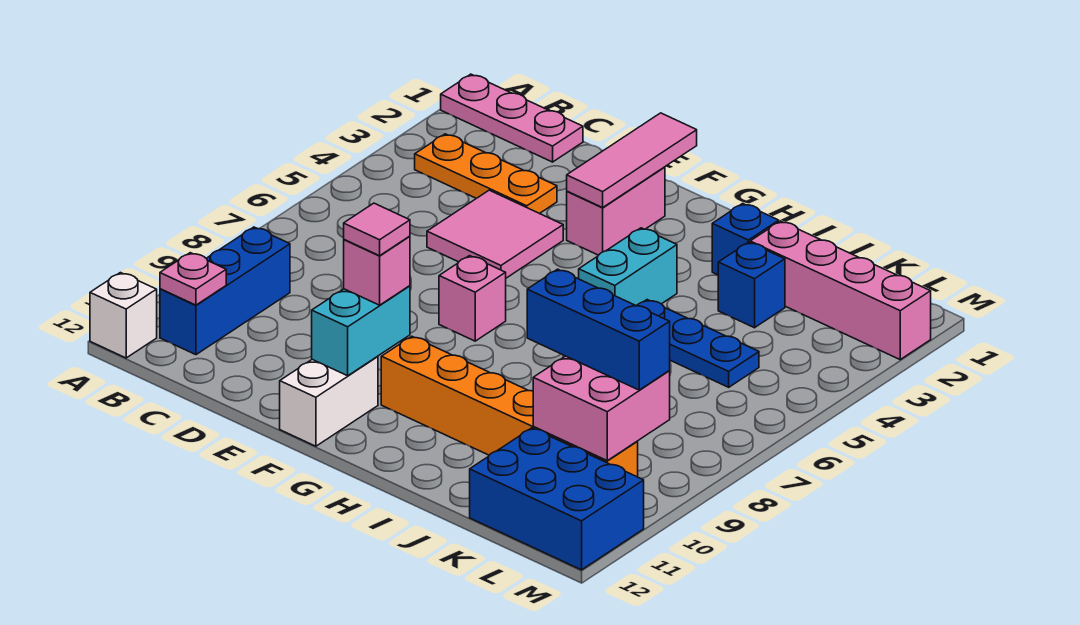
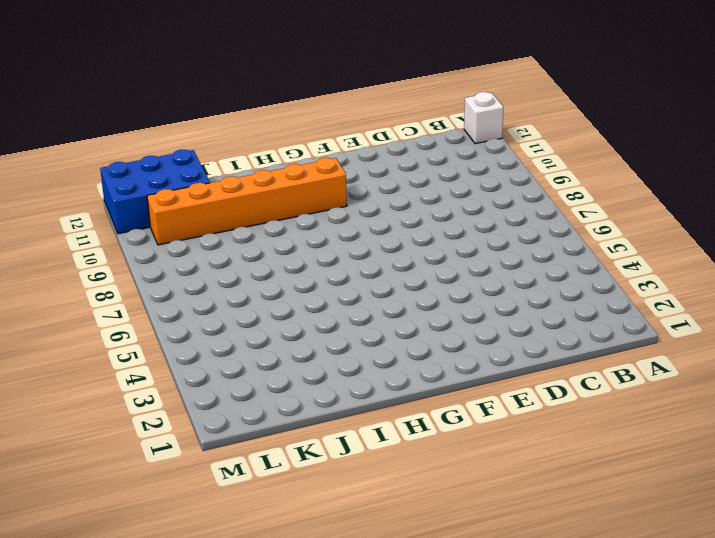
none -> pink 1x3 plate [441,74,583,162]
none -> orange 1x3 plate [415,134,557,214]
none -> blue 1x3 brick [160,227,290,355]

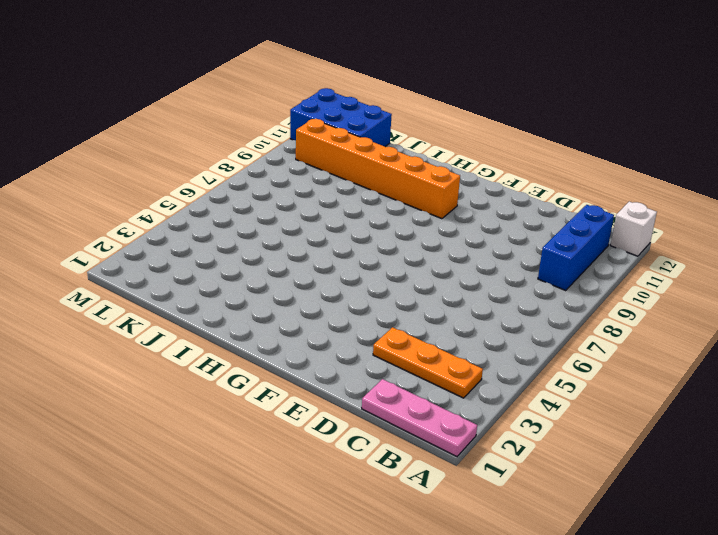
none -> pink 2x2 tile [427,190,563,278]
none -> pink 1x2 brick [567,167,665,255]
none -> pink 1x1 brick [439,256,506,341]

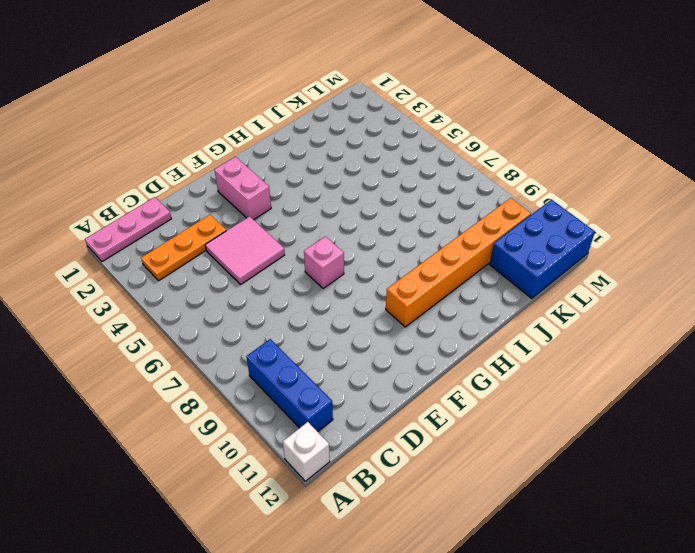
none -> white 1x2 brick [280,356,378,446]
none -> cyan 1x2 brick [579,228,677,306]
none -> blue 1x1 brick [712,203,779,275]

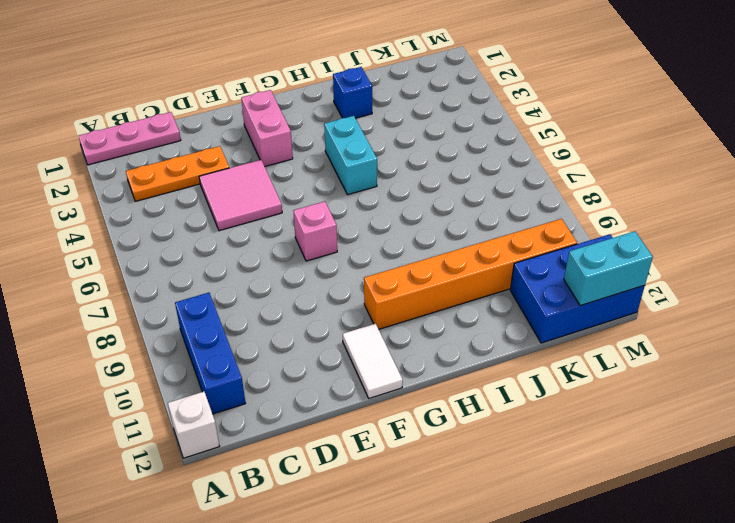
white 1x2 tile [343,324,403,398] -> white 1x2 brick [280,356,378,446]
cyan 1x2 brick [564,231,653,306] -> cyan 1x2 brick turned to [312,286,410,376]
none -> blue 1x3 plate [637,300,759,387]
none -> pink 1x4 brick [750,221,931,359]
none -> blue 1x1 brick [718,242,785,328]

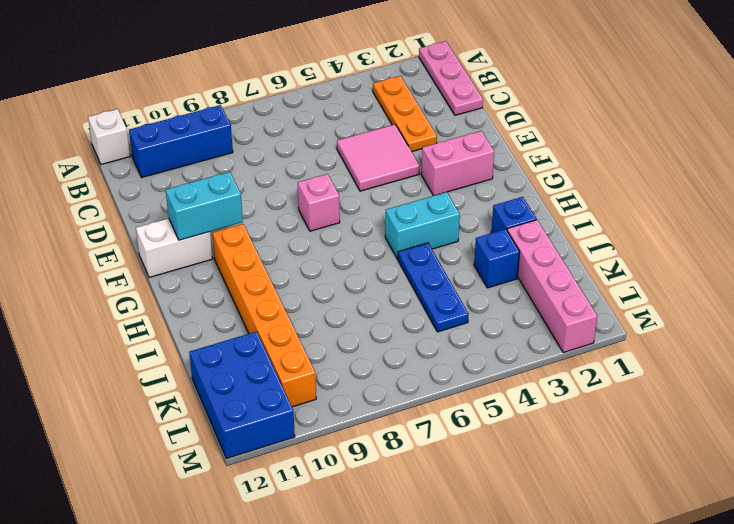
none -> pink 1x1 plate [160,253,226,305]
none -> pink 1x3 tile [567,113,697,207]
none -> pink 2x2 brick [533,356,670,461]

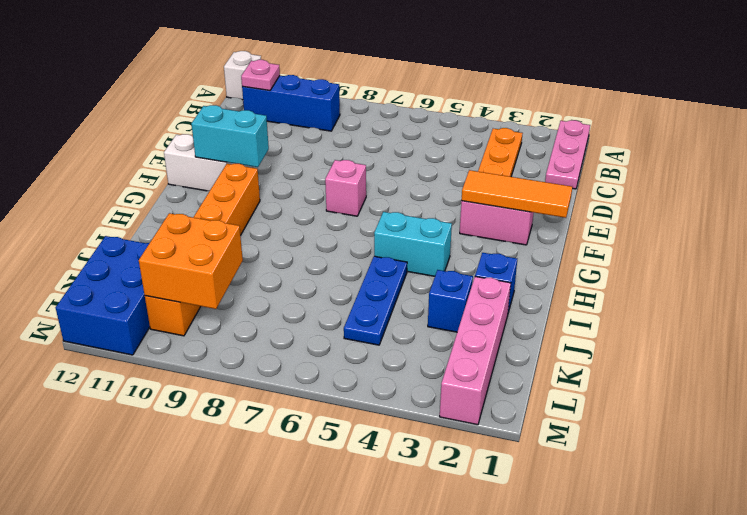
orange 1x3 tile [462,170,572,218] -> pink 1x3 tile [567,113,697,207]
orange 2x2 brick [139,213,243,309] -> pink 2x2 brick [533,356,670,461]
none -> pink 2x2 tile [427,190,563,278]
none -> pink 1x1 brick [344,236,410,305]
none -> blue 1x3 brick [527,269,670,390]

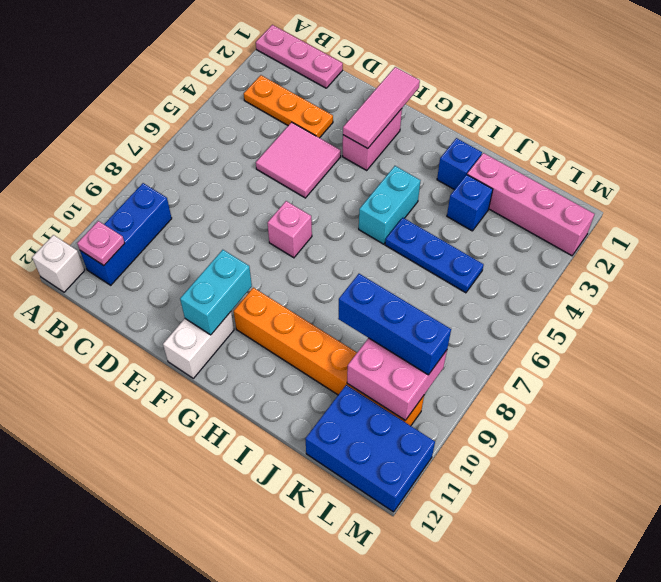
none -> pink 1x1 brick [344,236,410,305]
none -> pink 1x1 tile [344,203,410,256]

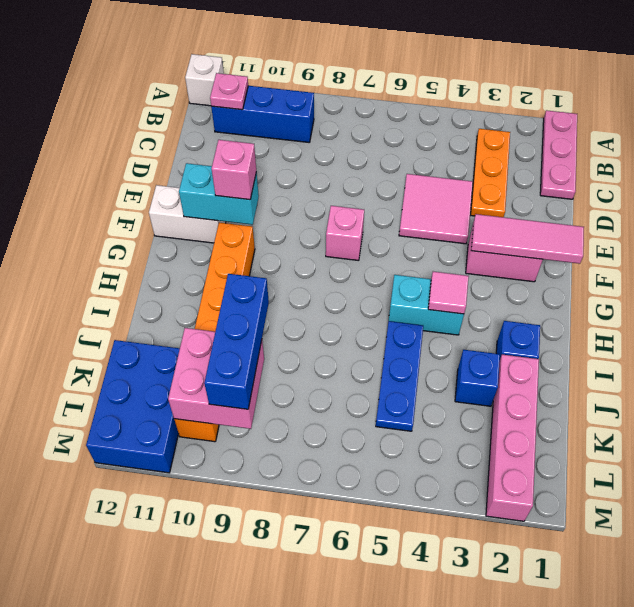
pink 1x1 tile [428,272,469,314] -> pink 1x1 tile moved to [344,203,410,256]

